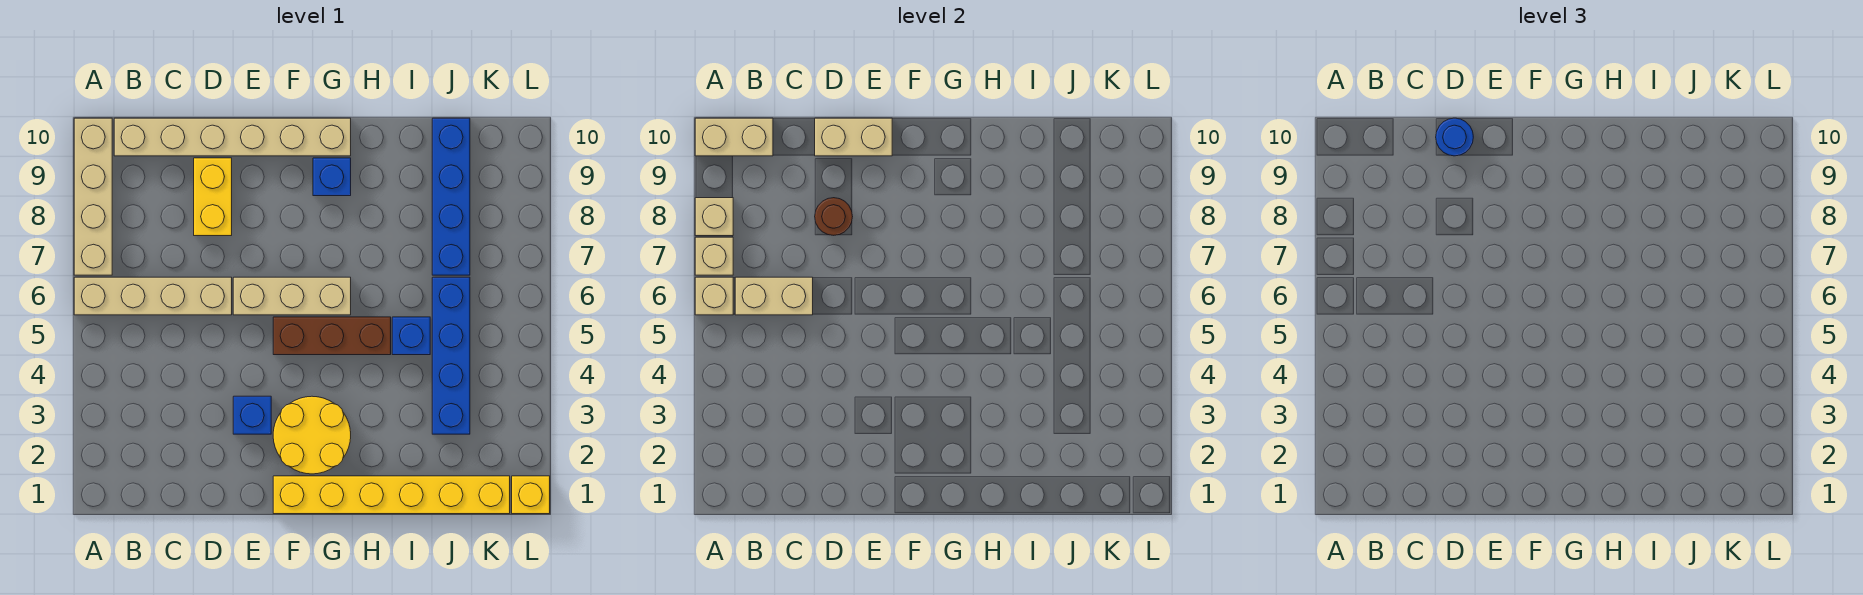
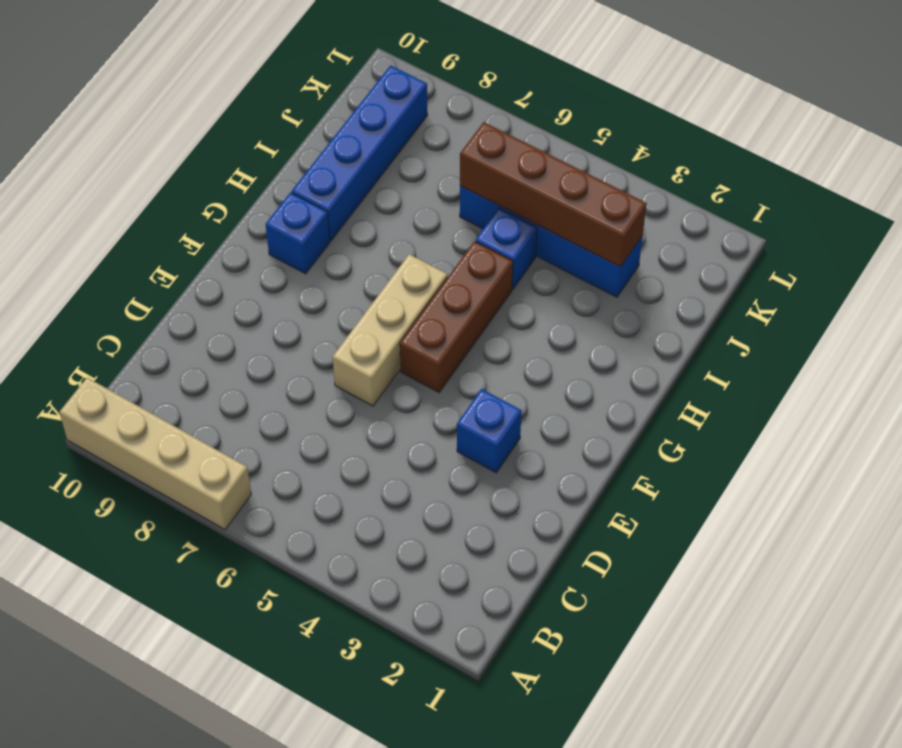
blue 1x4 brick [292,65,428,241] -> blue 1x4 brick turned to [432,118,470,275]
brown 1x4 brick [460,122,647,267] -> none
none -> tan 1x4 brick [74,277,232,315]
none -> tan 1x6 brick [114,118,351,156]
none -> yellow 1x2 brick [194,158,232,236]

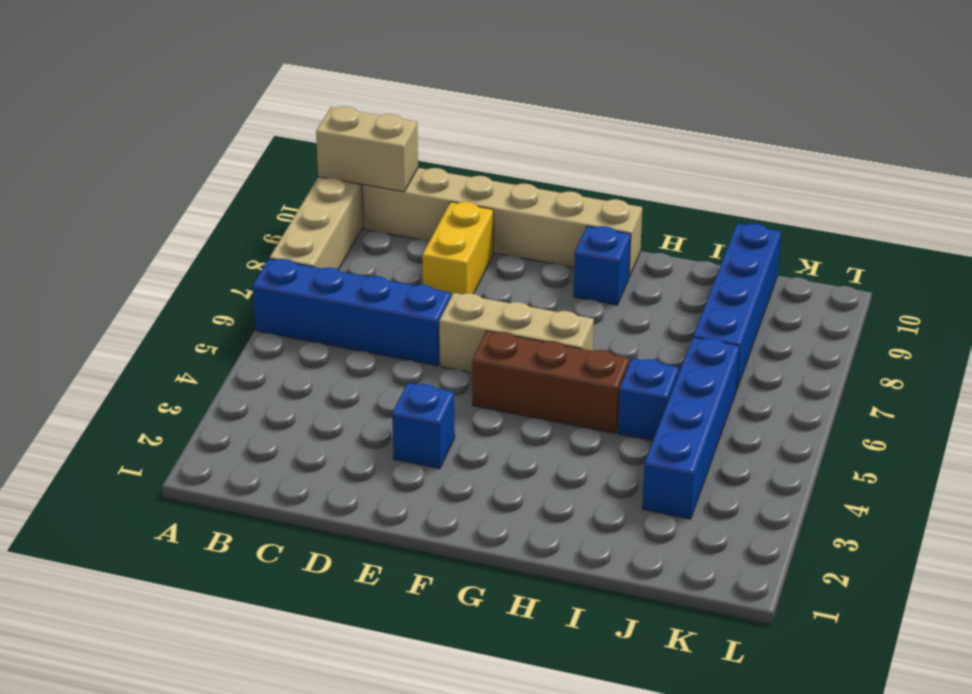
blue 1x4 brick [252,259,451,366] -> tan 1x4 brick [74,277,232,315]
none -> yellow 1x6 brick [273,476,510,514]
none -> yellow 2x2 round brick [273,396,351,474]
none -> yellow 1x1 brick [512,476,550,514]

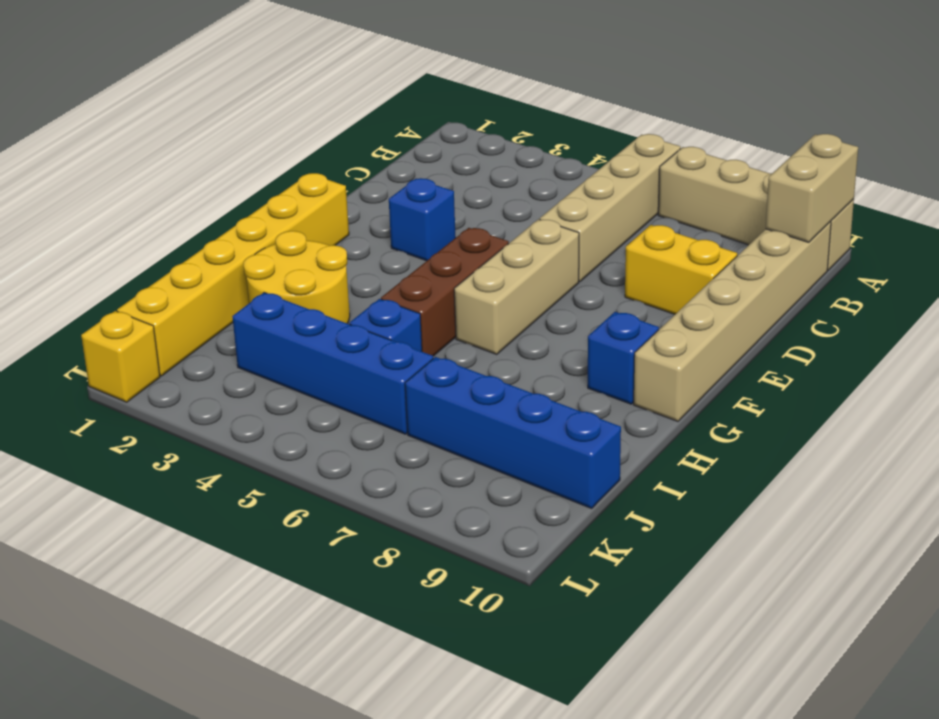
yellow 2x2 round brick [243,231,350,324] -> yellow 2x2 round brick moved to [273,396,351,474]
none -> tan 1x1 brick [695,277,733,315]
none -> tan 1x1 brick [695,237,733,275]
none -> tan 1x1 brick [695,198,733,236]

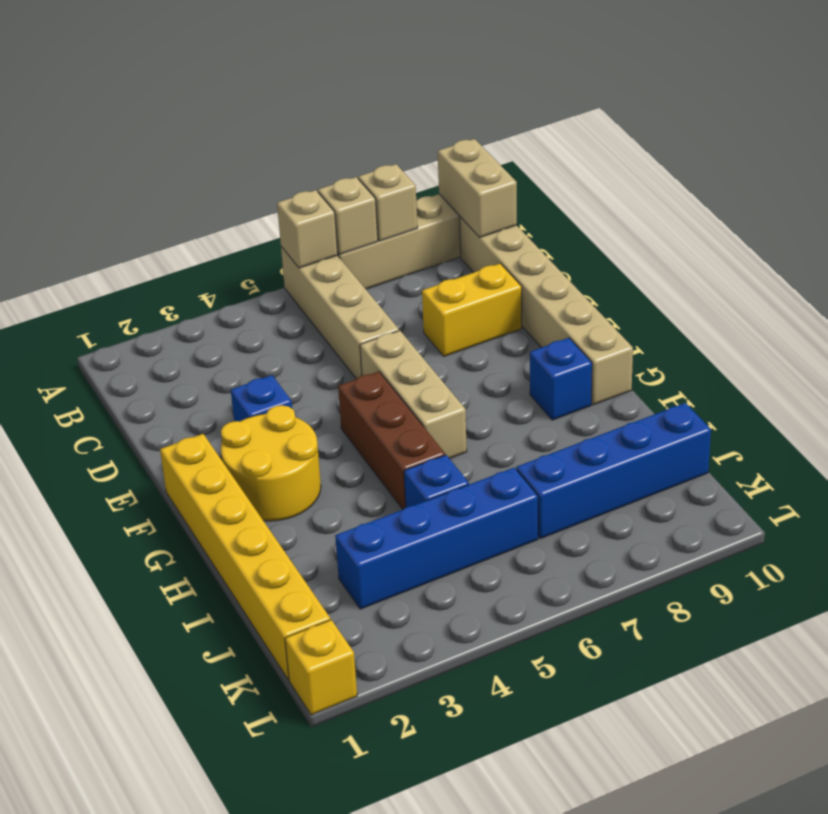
none -> tan 1x2 brick [735,277,813,315]
none -> brown 1x1 round brick [815,198,853,235]
none -> tan 1x2 brick [815,118,892,156]

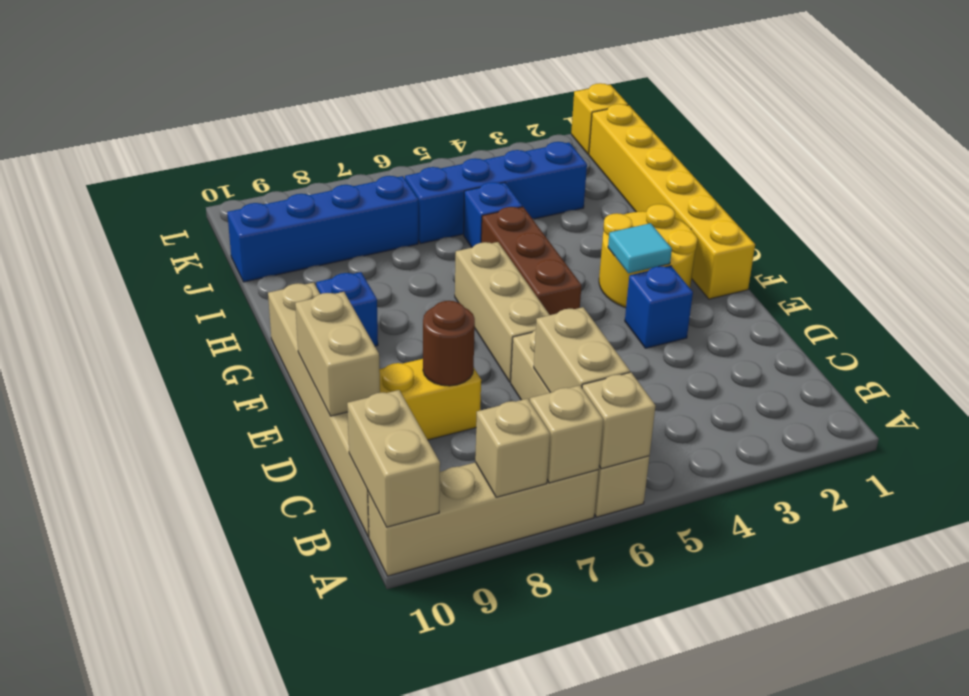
cyan 1x1 tile [608,223,672,273] -> none
none -> blue 1x1 round brick [1436,118,1473,156]

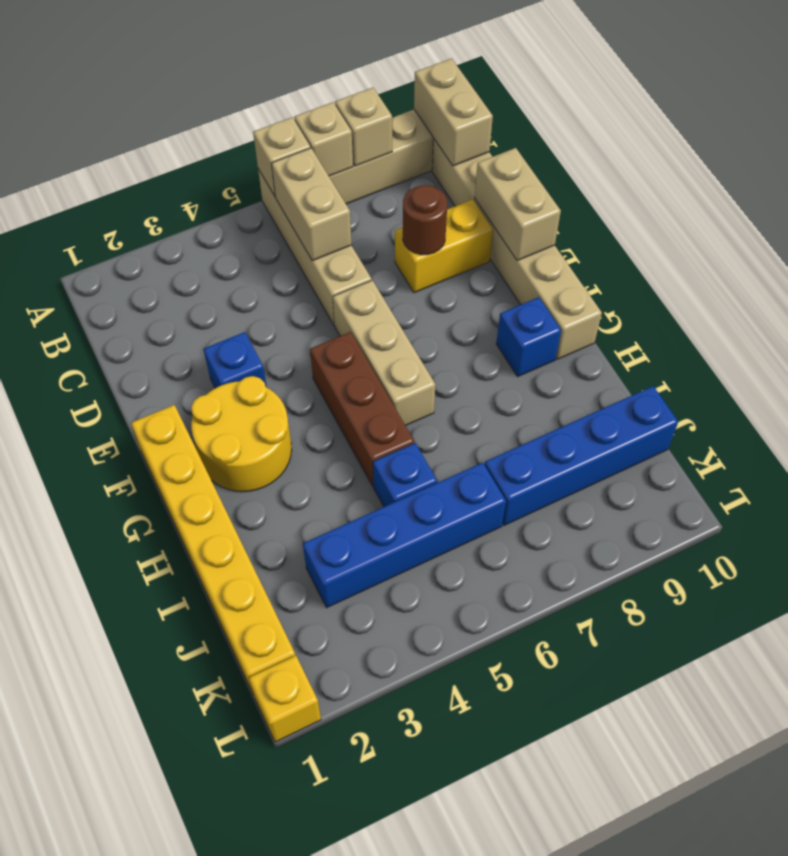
none -> blue 1x1 round brick [1436,118,1473,156]

